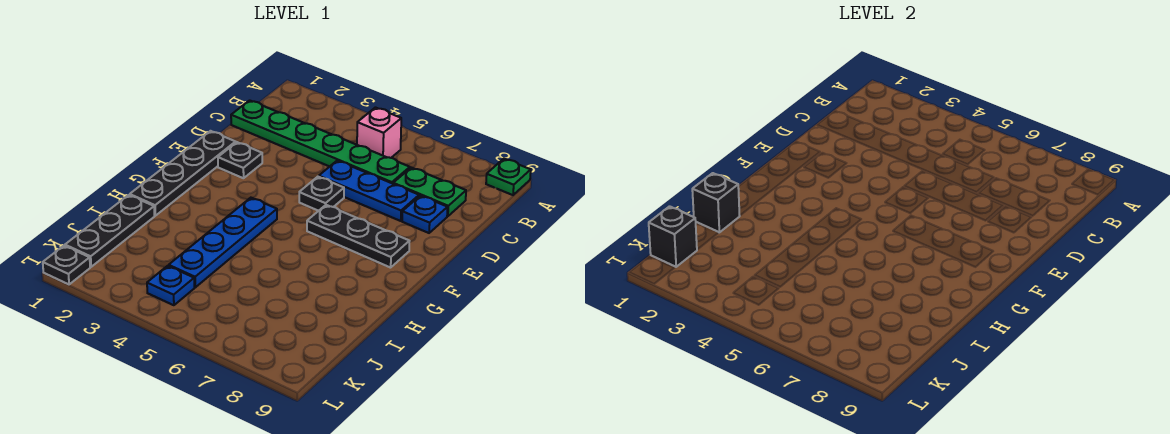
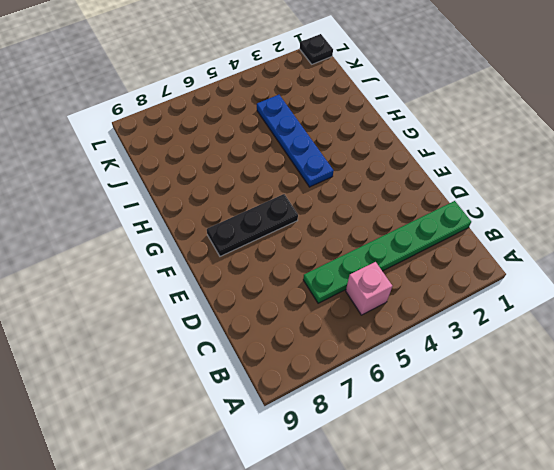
none -> green 1x1 plate [486,159,531,195]
none -> green 1x2 plate [393,168,466,216]
none -> blue 1x3 plate [319,161,419,221]

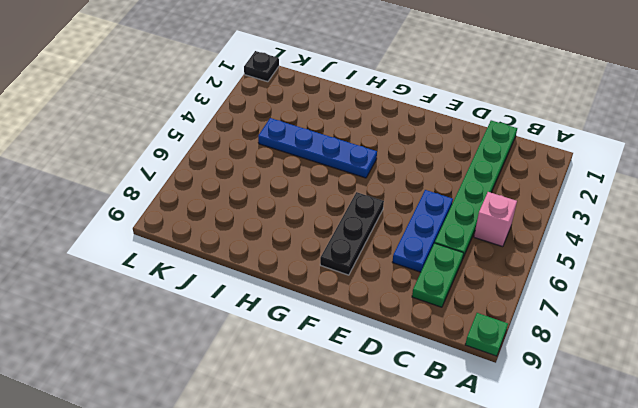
none -> blue 1x1 plate [402,196,448,233]
none -> black 1x4 plate [130,131,236,216]
none -> black 1x1 plate [218,142,262,178]

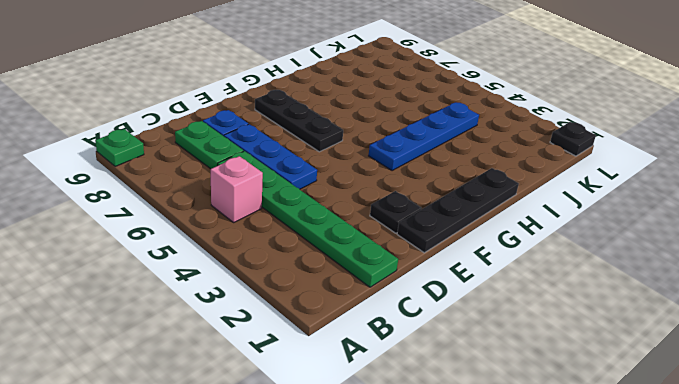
none -> black 1x1 plate [299,177,344,211]
none -> black 1x3 plate [65,195,155,267]
none -> blue 1x1 plate [147,266,194,305]

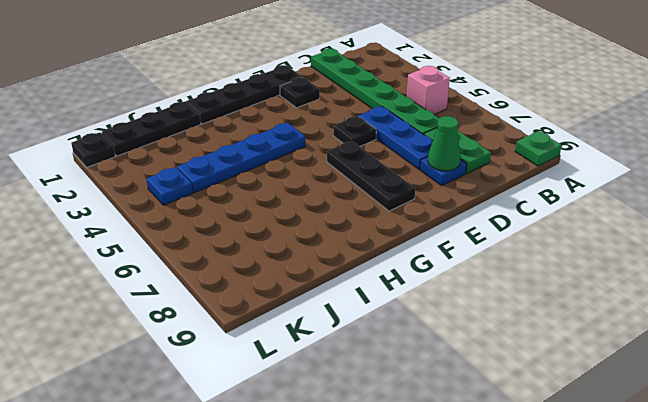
green 1x1 cone [428,116,461,171] -> none
none -> black 1x1 brick [692,173,740,232]
none -> black 1x1 brick [649,206,697,267]

